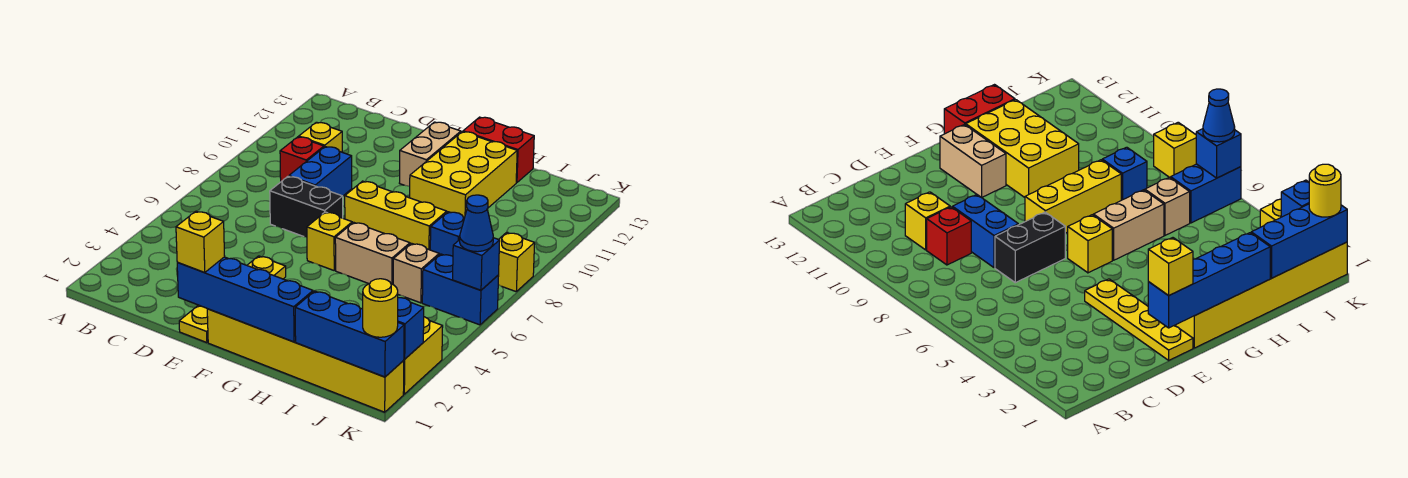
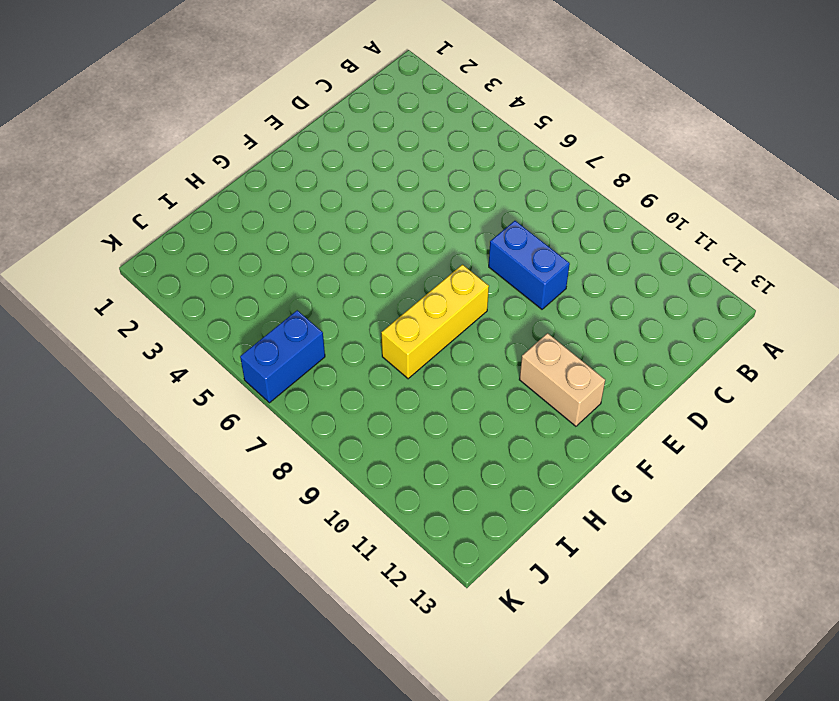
none -> red 1x1 brick [280,137,324,181]
none -> yellow 1x1 brick [299,122,342,152]
none -> black 1x2 brick [270,176,343,237]

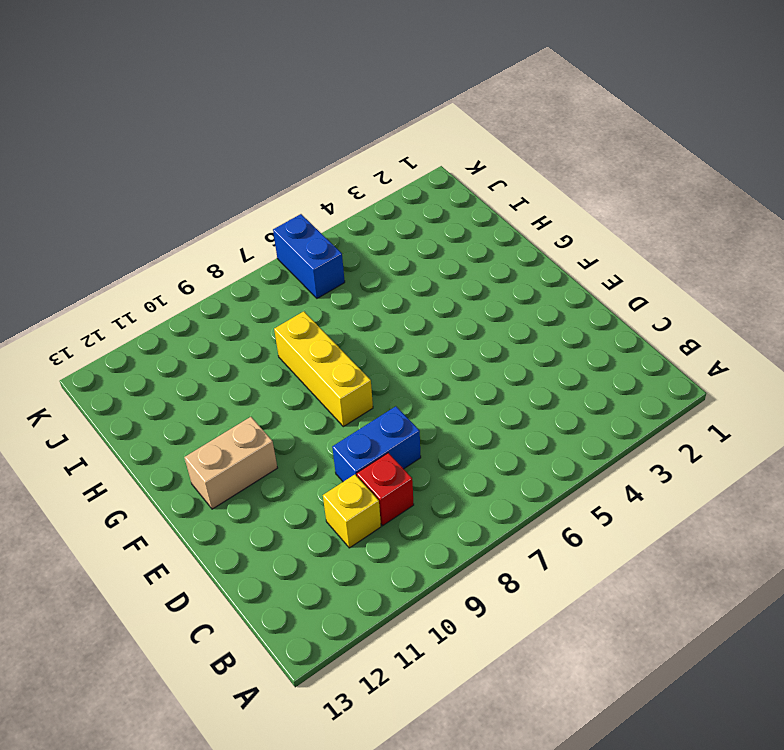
none -> black 1x2 brick [270,176,343,237]
none -> yellow 1x4 plate [179,256,286,343]
none -> yellow 1x6 brick [207,309,404,412]

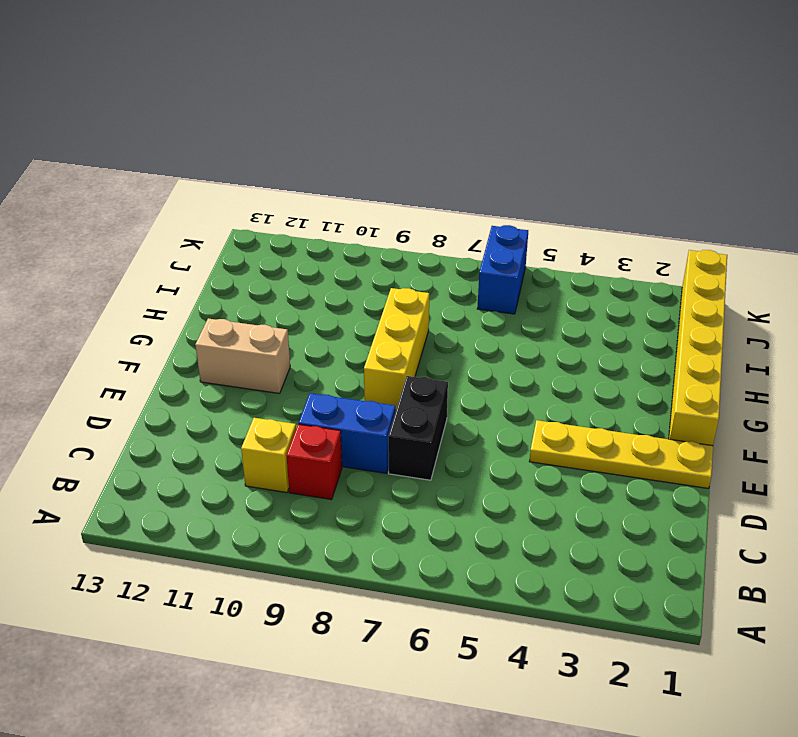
none -> yellow 1x1 brick [307,212,352,270]
none -> tan 1x2 brick [335,222,410,284]
none -> yellow 2x3 brick [410,132,517,217]

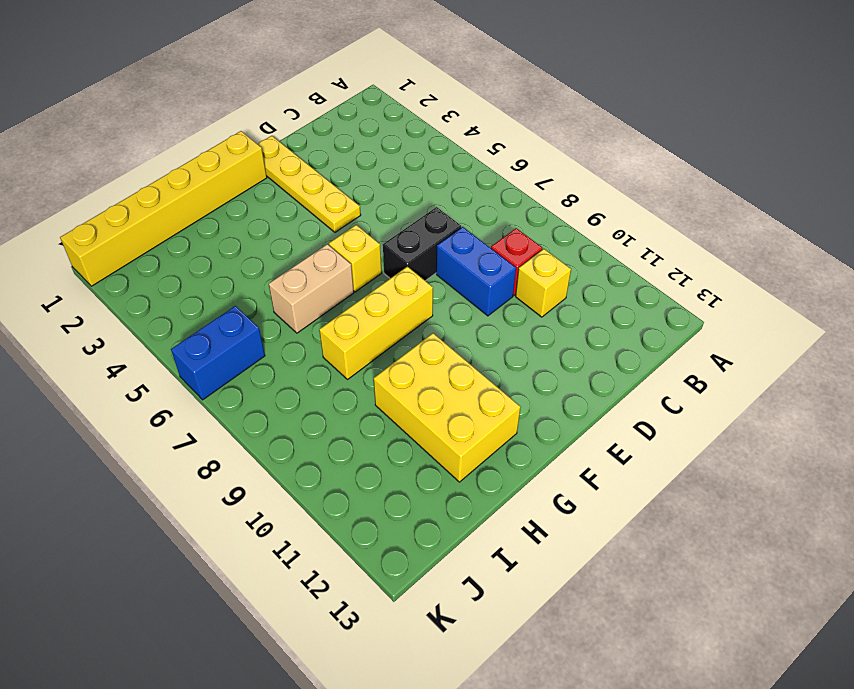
none -> tan 1x2 brick [400,122,461,187]
none -> red 1x2 brick [463,117,534,183]
none -> tan 1x1 brick [393,243,439,303]

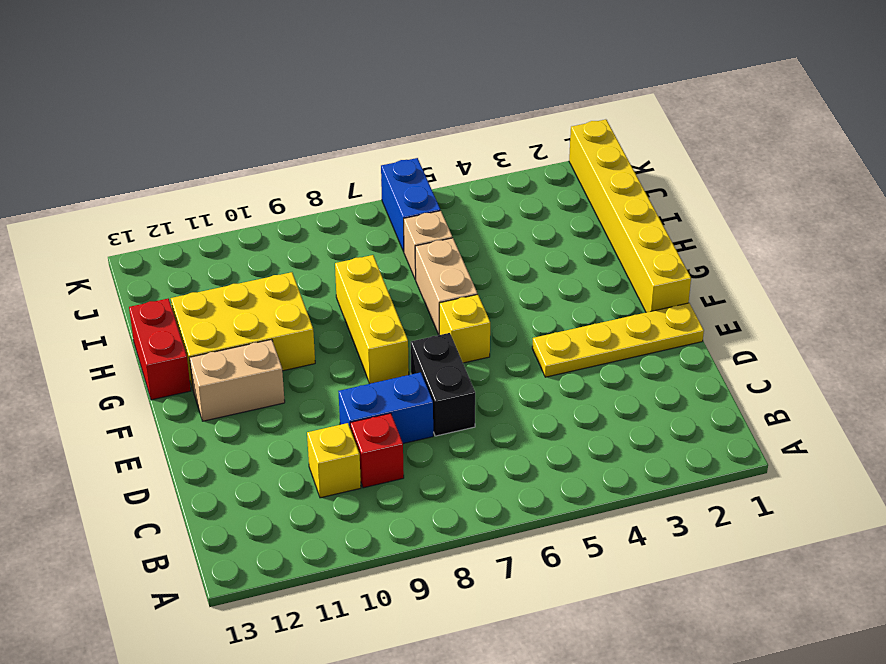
none -> blue 1x1 brick [430,212,465,256]
none -> yellow 1x2 brick [403,317,443,394]
none -> yellow 1x1 brick [498,233,535,291]

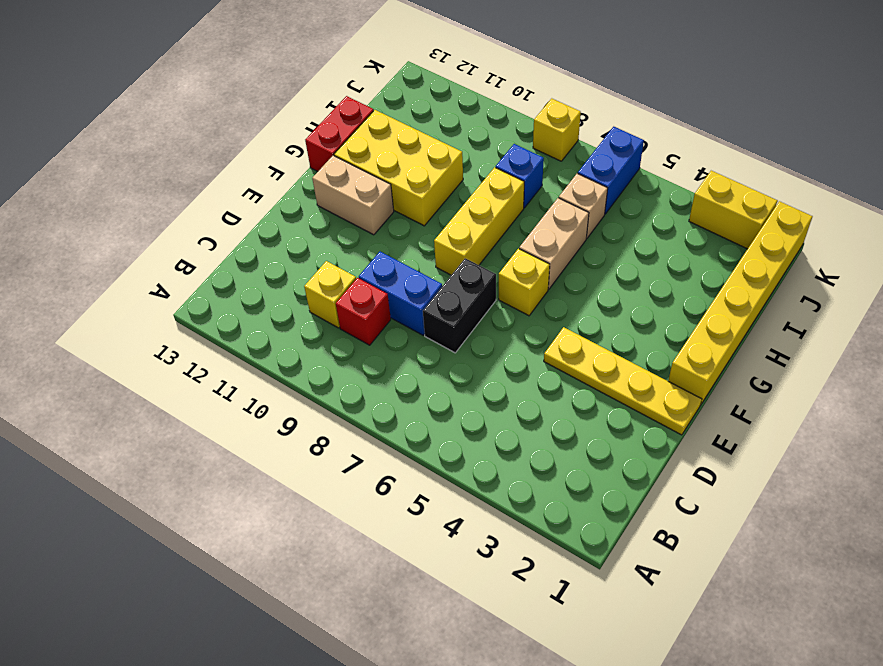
none -> blue 1x4 brick [177,257,313,342]
none -> blue 1x3 brick [295,291,404,377]
none -> blue 1x1 brick [398,298,424,359]

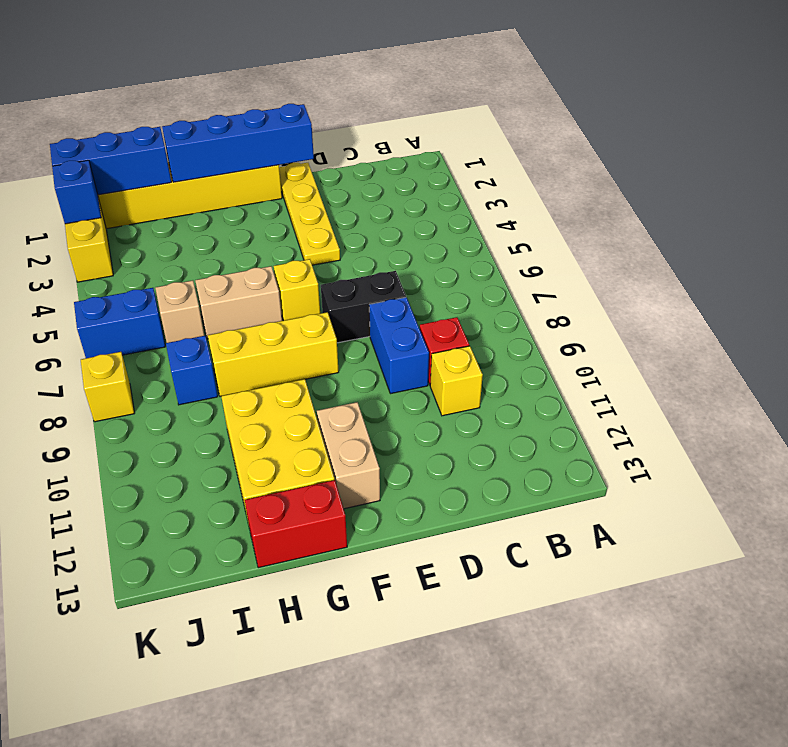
none -> blue 1x1 brick [453,238,500,290]
none -> yellow 1x1 brick [176,211,225,273]
none -> yellow 1x1 round brick [363,279,398,337]

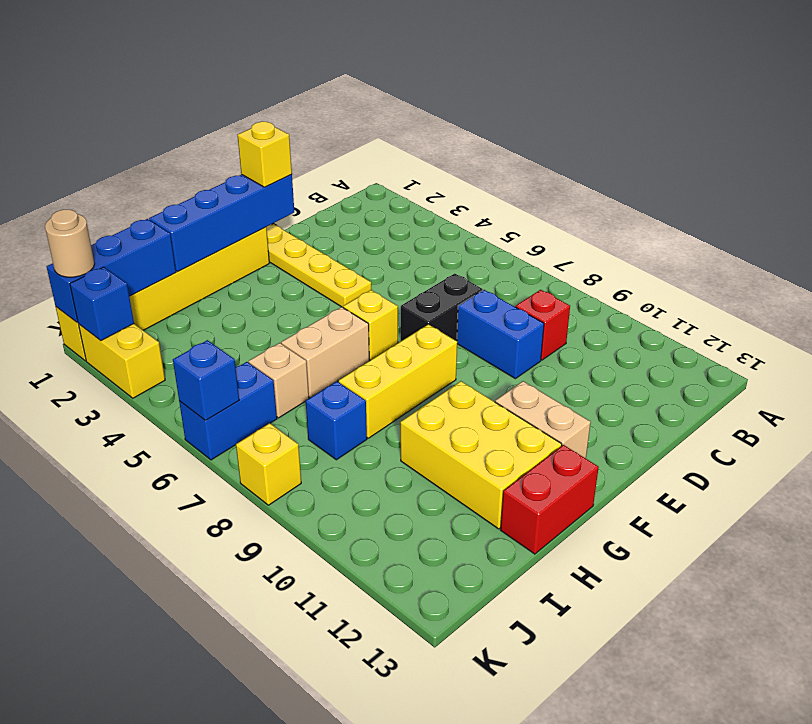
tan 1x1 round brick [45,210,95,277] -> yellow 1x1 round brick [363,279,398,337]
none -> yellow 1x1 brick [299,122,342,152]
none -> blue 1x1 cone [460,195,493,252]

